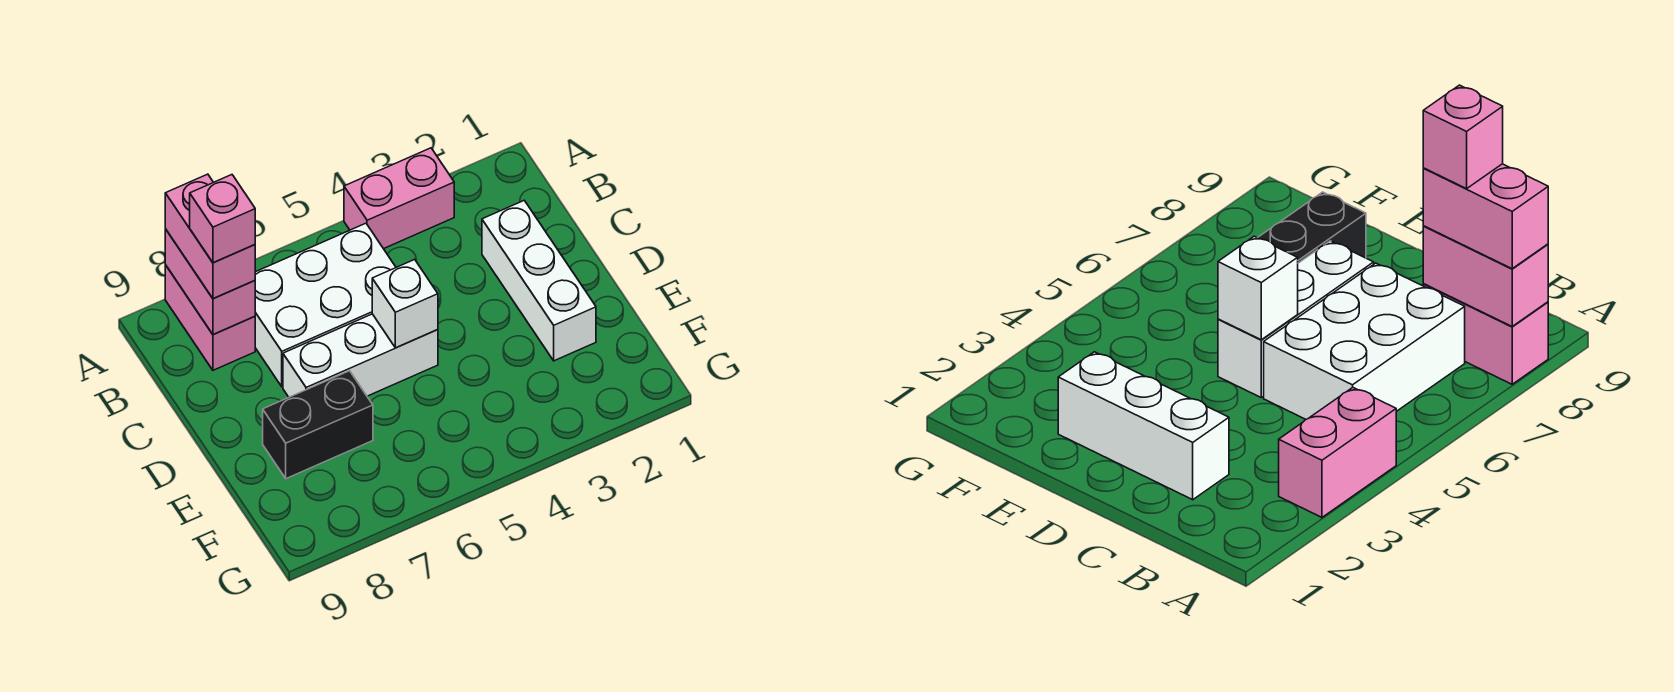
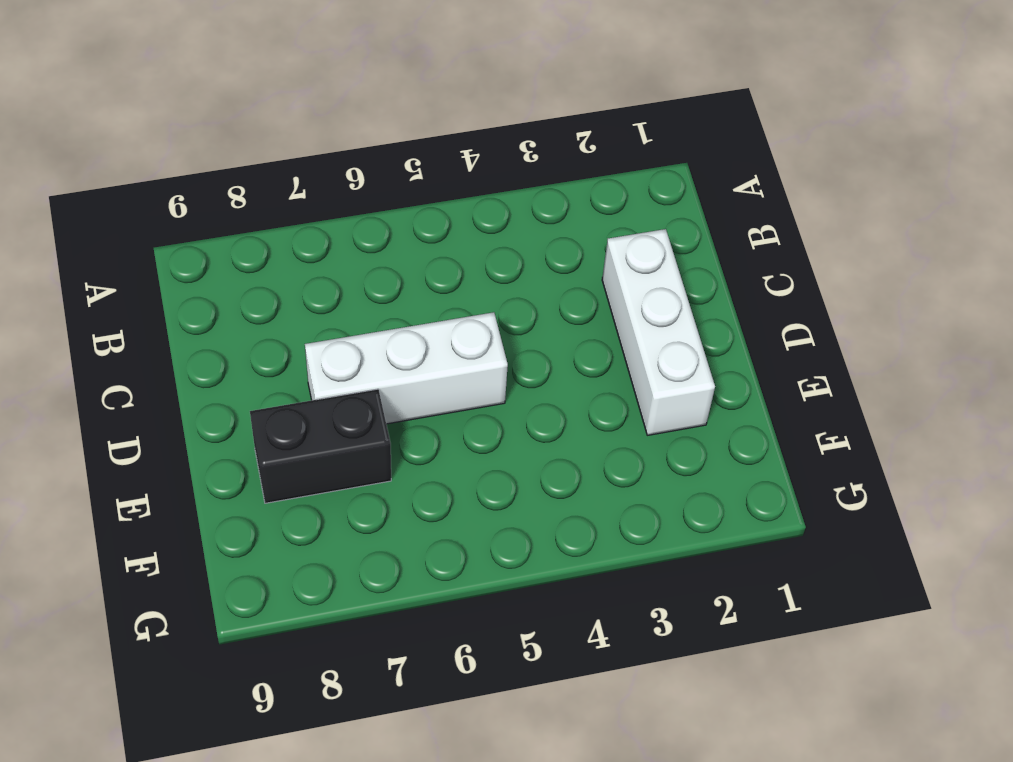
none -> pink 1x2 brick [344,148,454,249]
none -> pink 1x2 brick [165,265,255,370]

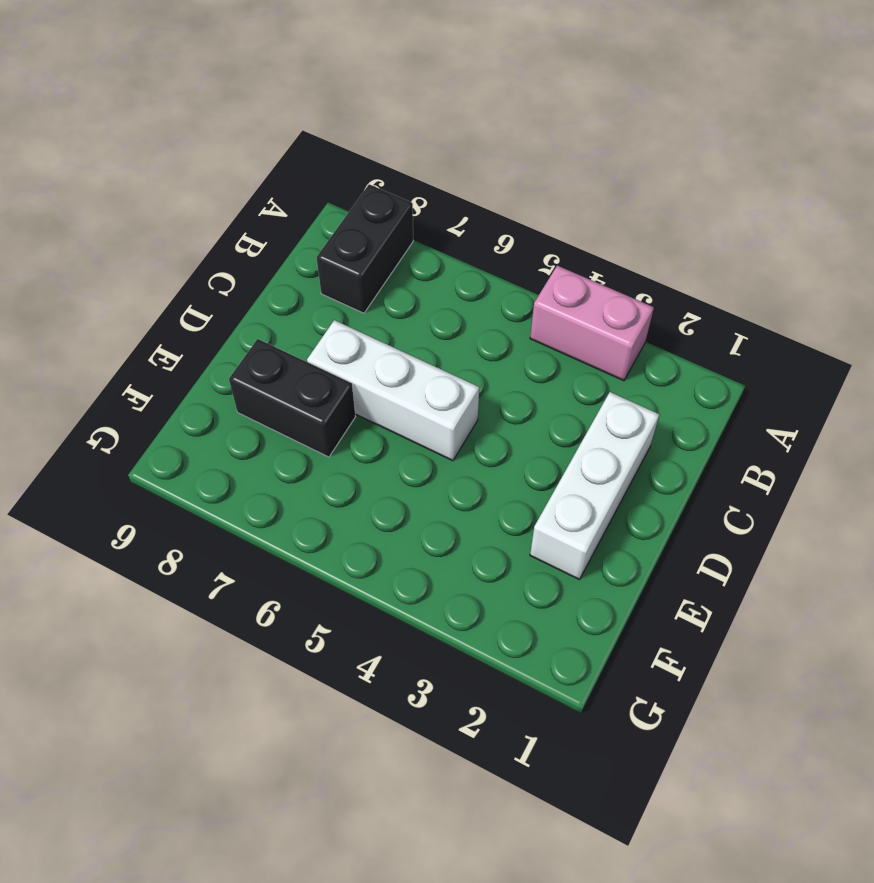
black 1x2 brick [317,184,413,313] -> pink 1x2 brick [165,265,255,370]
none -> white 2x3 brick [255,223,396,387]
none -> pink 1x2 brick [165,229,255,335]

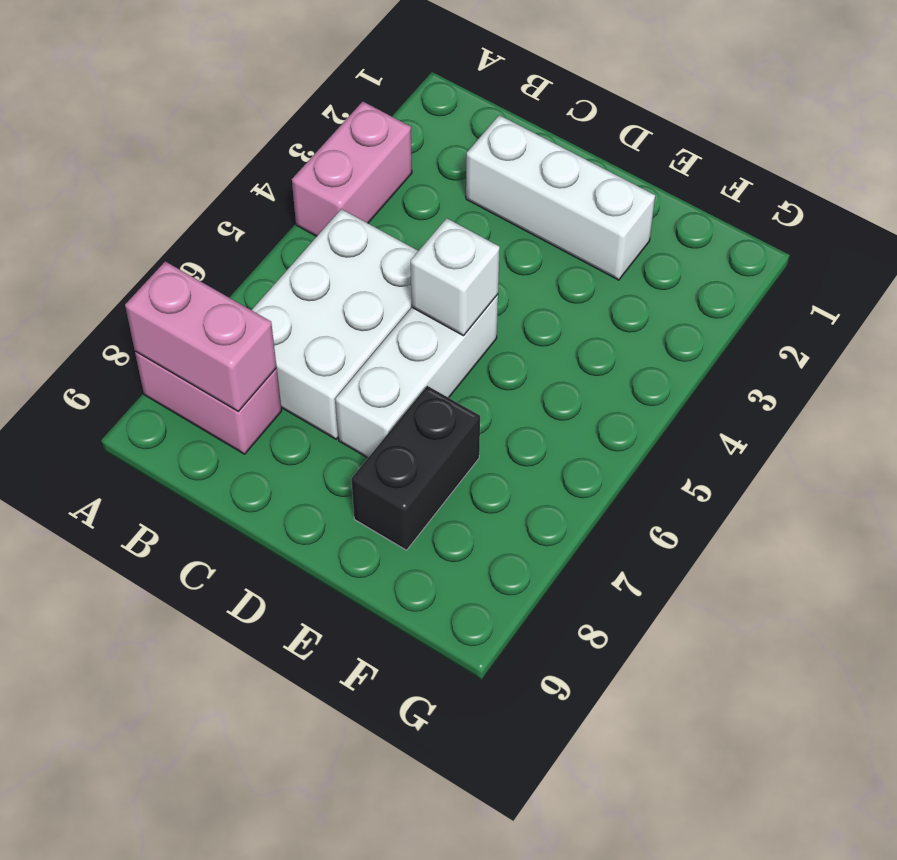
none -> pink 1x2 brick [165,174,255,299]
none -> pink 1x1 brick [190,175,255,263]

